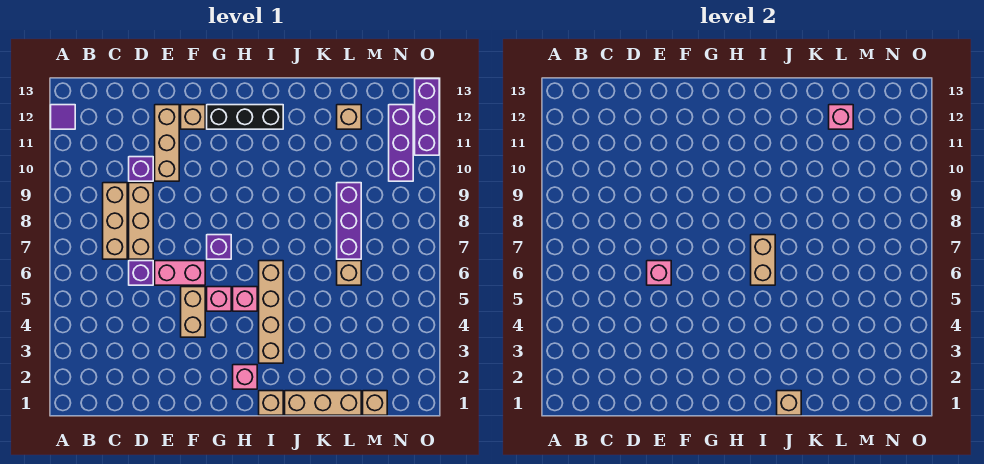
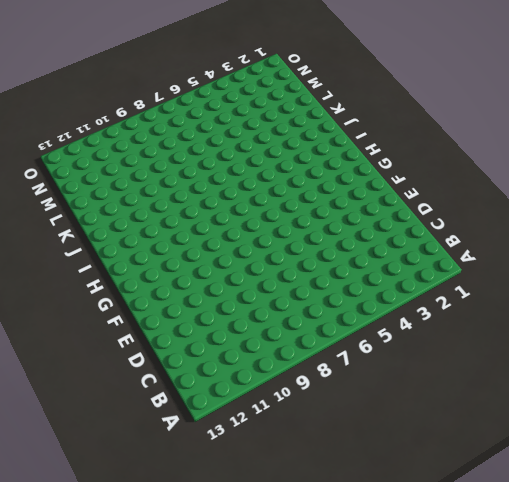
none -> purple 1x1 tile [51,105,75,129]
none -> tan 1x3 brick [103,183,127,259]
none -> purple 1x1 brick [129,261,153,285]

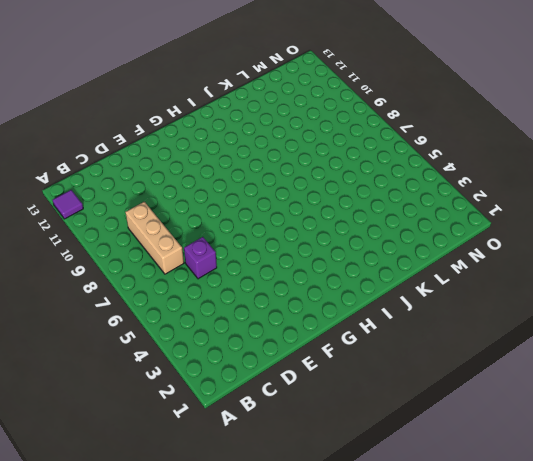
none -> tan 1x3 brick [129,183,153,259]
none -> purple 1x1 brick [129,157,153,181]
none -> pink 1x2 brick [155,261,205,285]

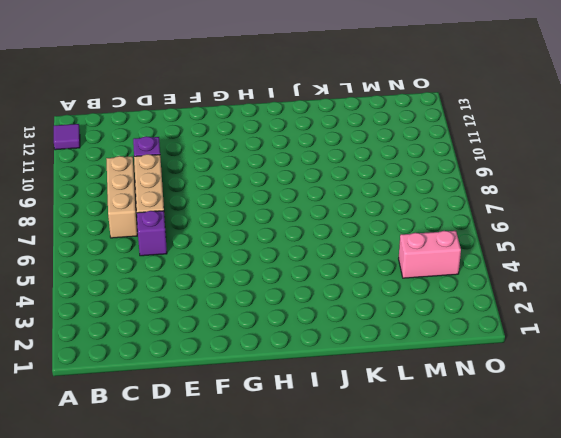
pink 1x2 brick [399,231,461,278] -> pink 1x2 brick moved to [155,261,205,285]
none -> tan 1x3 brick [155,105,179,181]
none -> tan 1x2 brick [181,287,205,337]
none -> tan 1x1 brick [181,105,205,129]

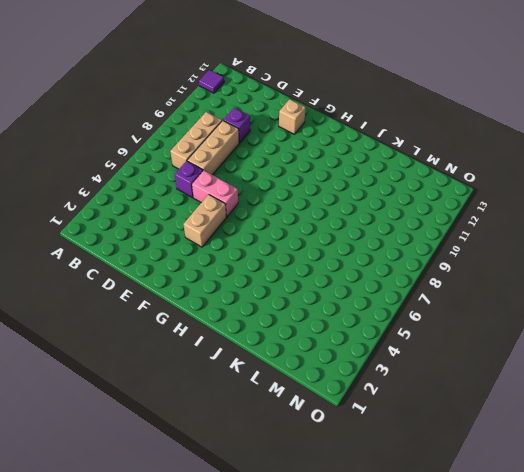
none -> tan 1x3 brick [155,105,179,181]
none -> pink 1x1 brick [207,287,231,311]
none -> purple 1x1 brick [207,235,231,259]

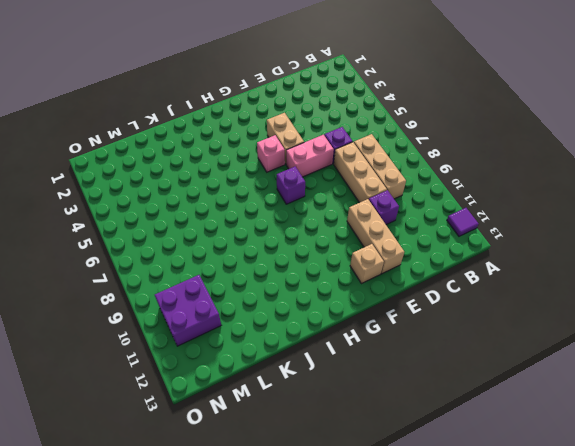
purple 2x2 brick [155,275,221,346] -> purple 1x3 brick [389,105,413,181]
none -> black 1x3 brick [207,105,283,129]
none -> pink 1x1 brick [233,365,257,389]
none -> pink 1x1 brick [233,287,257,311]

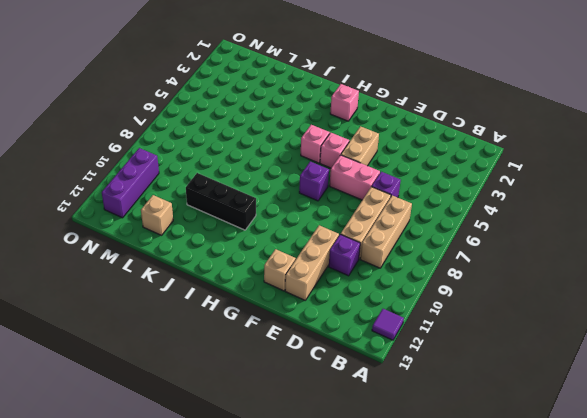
black 1x3 brick [186,173,256,230] -> black 1x3 brick moved to [207,105,283,129]
none -> tan 1x1 brick [259,391,283,415]
none -> tan 1x4 brick [259,261,283,363]
none -> tan 1x3 brick [285,391,361,415]

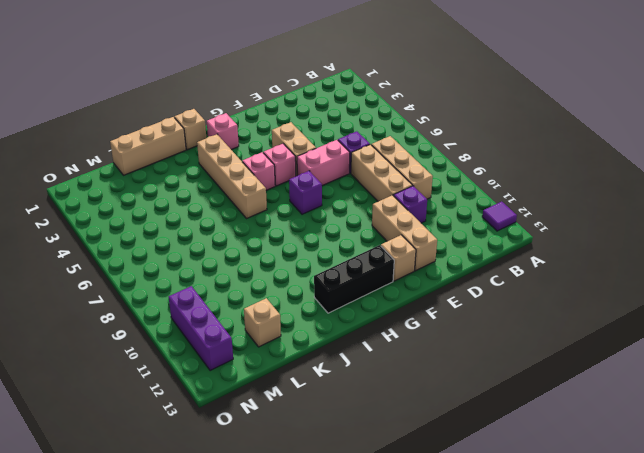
none -> tan 1x1 brick [337,261,361,285]
none -> purple 1x3 brick [337,183,361,259]
none -> tan 1x1 brick [363,391,387,415]

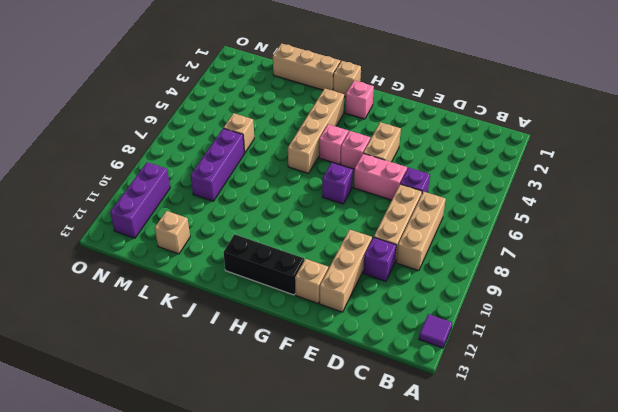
none -> tan 1x1 brick [363,391,387,415]
none -> purple 1x3 brick [415,79,439,155]
none -> pink 1x1 brick [647,261,671,285]

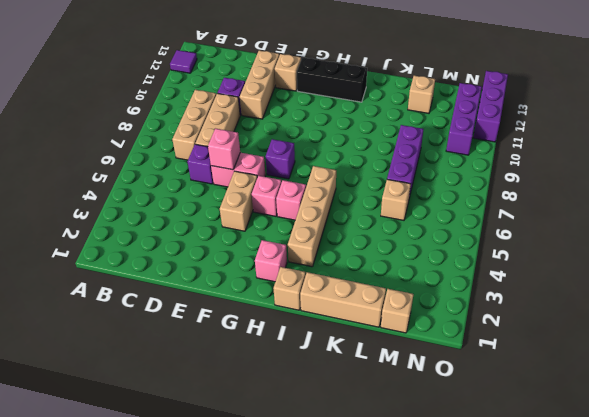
none -> tan 1x2 brick [751,235,775,285]
none -> tan 1x1 brick [777,391,801,415]
none -> pink 1x1 brick [829,105,853,129]

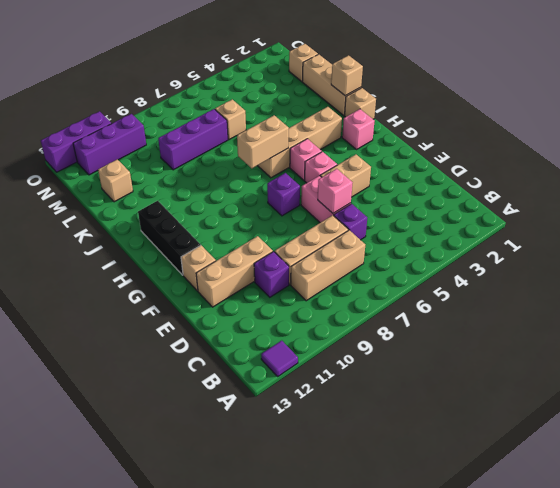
none -> pink 1x1 brick [829,105,853,129]

